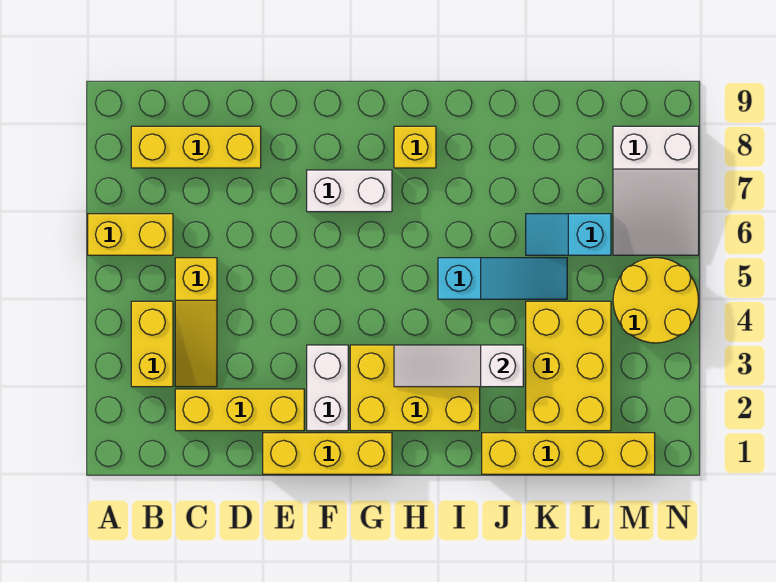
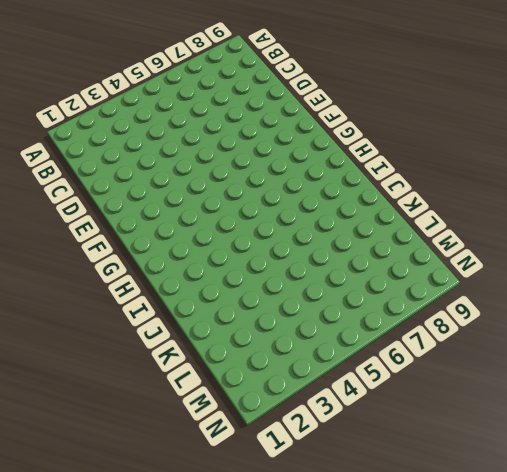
none -> yellow 1x2 brick [88,214,173,255]
none -> yellow 1x2 brick [131,301,173,387]
none -> yellow 1x3 brick [131,126,261,168]

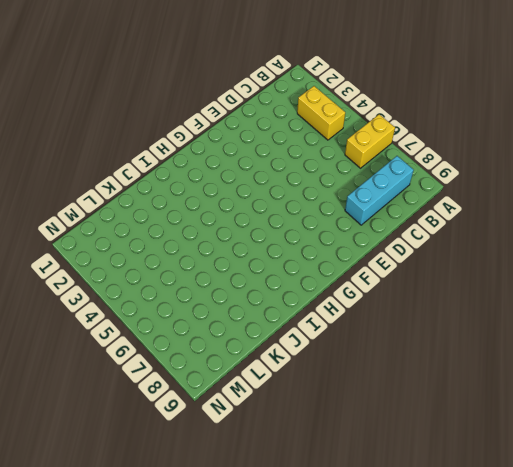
cyan 1x3 brick [345,156,414,225] -> yellow 1x3 brick [131,126,261,168]
none -> yellow 1x3 brick [175,389,304,431]
none -> yellow 1x3 slope [175,258,217,387]
none -> yellow 1x3 brick [263,433,392,474]

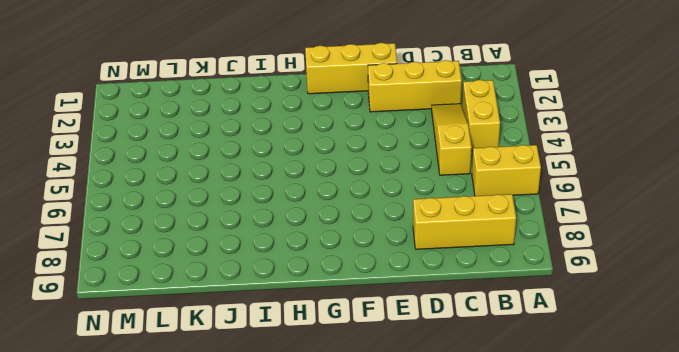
none -> white 1x2 brick [307,345,348,431]
none -> white 1x2 brick [307,170,392,212]
none -> yellow 2x3 brick [350,345,480,431]

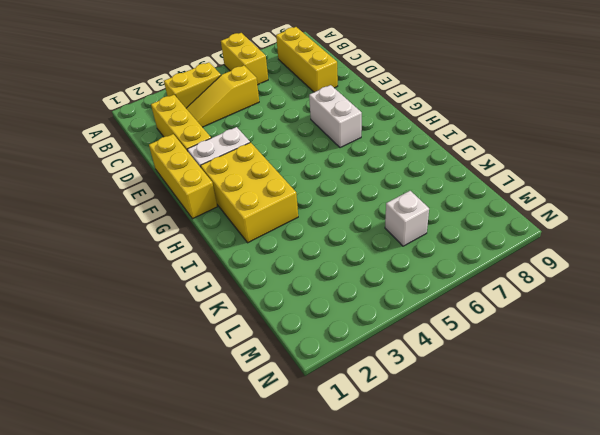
white 1x1 brick [385,191,429,246] -> cyan 1x2 slope [526,214,611,255]
none -> yellow 1x1 brick [394,126,436,168]
none -> cyan 1x3 slope [438,258,567,299]
none -> yellow 1x4 brick [482,433,655,474]

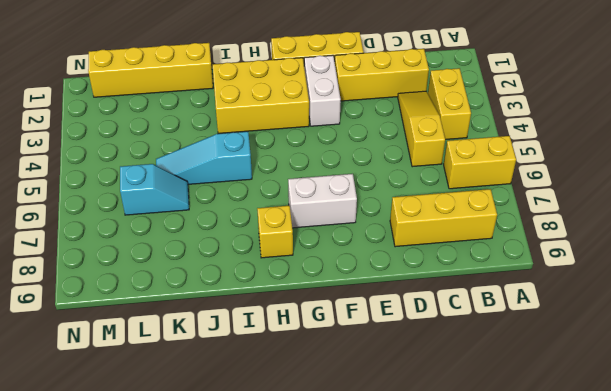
none -> yellow 2x3 brick [526,301,611,431]
none -> yellow 2x2 round brick [613,258,699,343]
none -> white 2x3 slope [613,126,699,255]

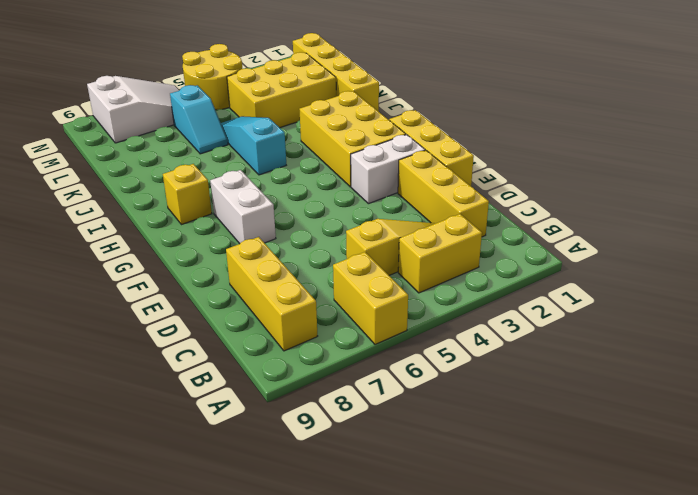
none -> white 1x3 slope [394,345,523,387]

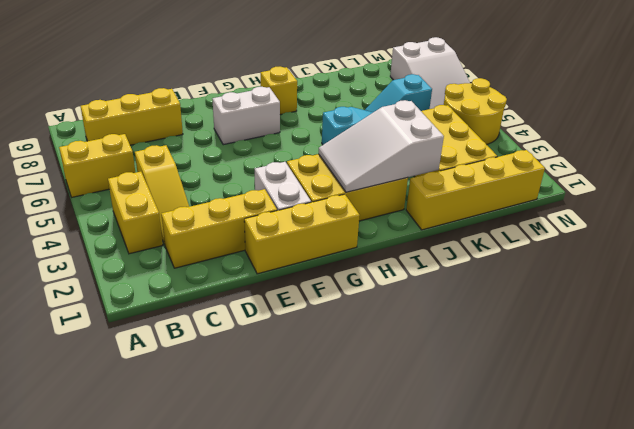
white 2x3 slope [319,100,444,192] -> white 1x3 slope [394,345,523,387]

